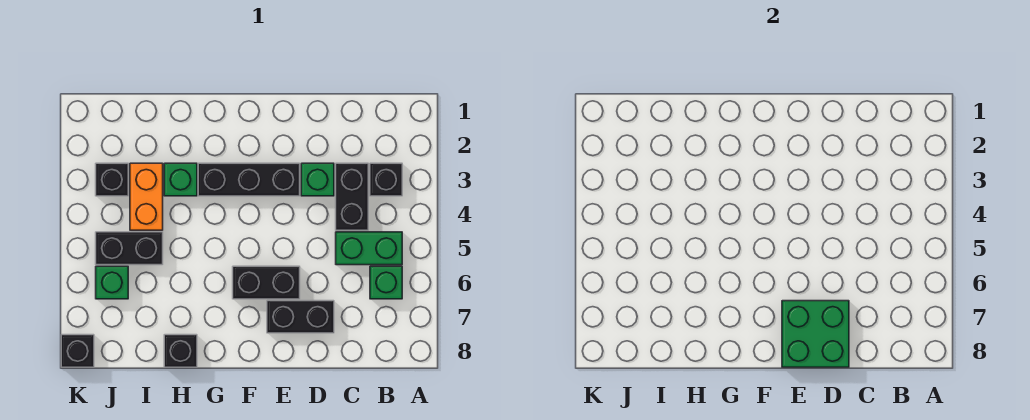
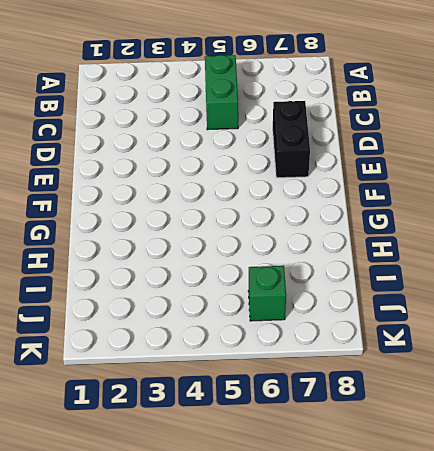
none -> black 1x1 brick [370,163,402,196]
none -> green 1x1 brick [370,266,402,299]
none -> black 1x2 brick [336,163,368,230]

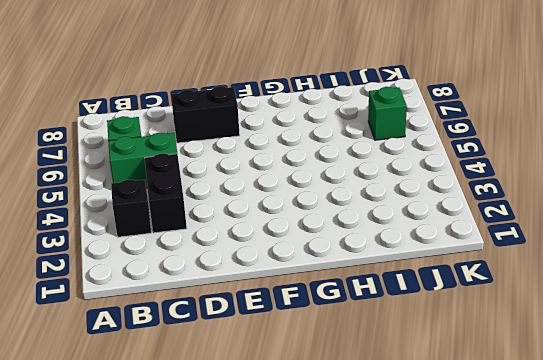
none -> green 1x1 brick [301,163,334,196]
none -> black 1x3 brick [198,163,300,196]
none -> black 1x2 brick [233,266,300,299]

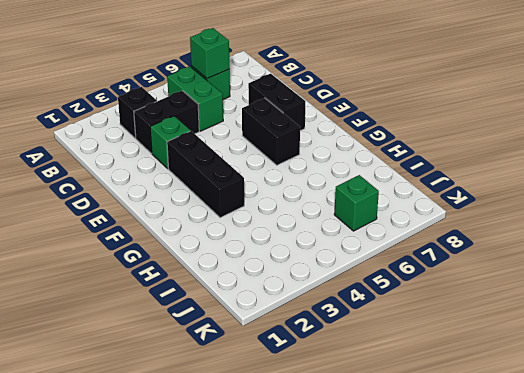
green 1x1 brick [190,28,229,79] -> green 1x1 brick moved to [164,163,197,196]
none -> black 1x1 brick [164,335,197,367]
none -> orange 1x2 brick [130,163,163,230]
none -> black 1x2 brick [96,232,163,265]

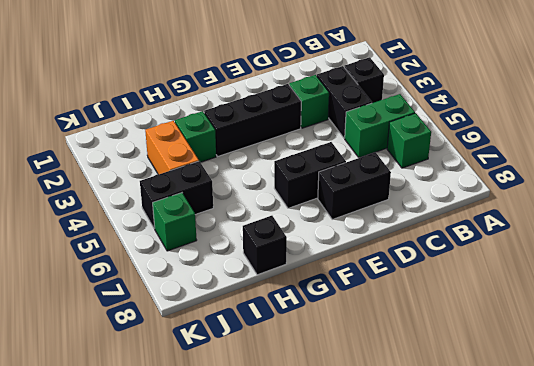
none -> black 1x1 brick [96,163,128,196]
none -> black 1x1 brick [61,335,94,367]
none -> green 2x2 brick [782,301,849,367]

